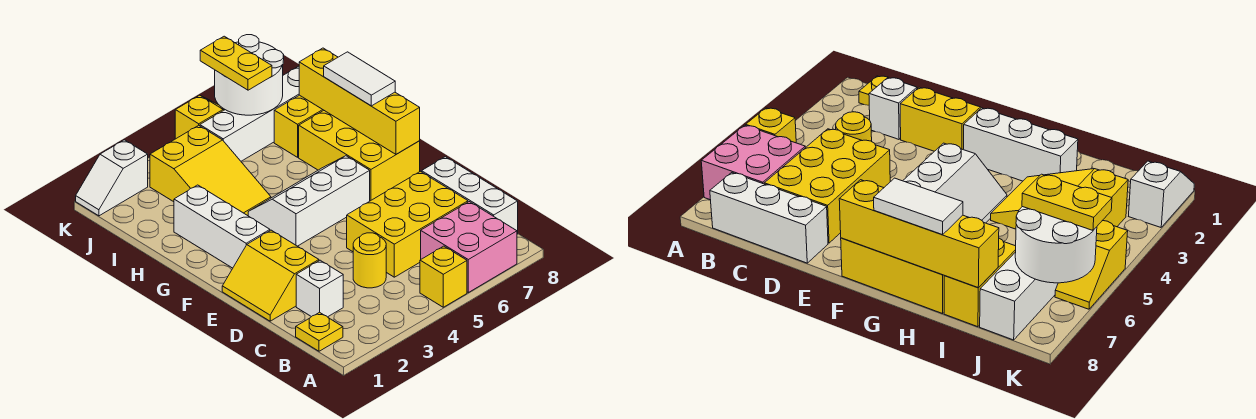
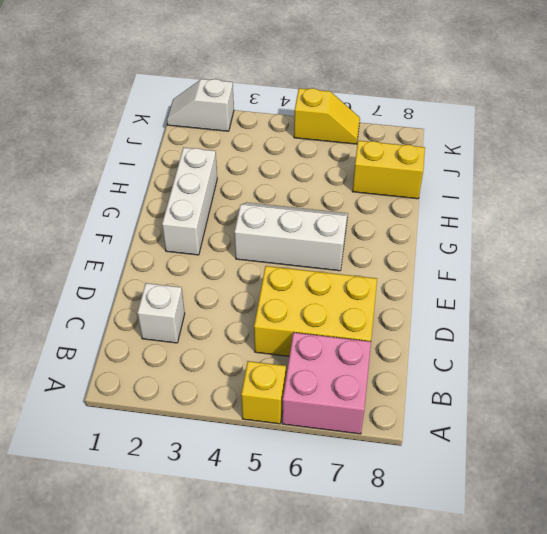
none -> yellow 1x1 plate [296,312,343,351]
none -> white 1x3 brick [422,157,518,234]
none -> yellow 1x1 round brick [353,233,386,288]

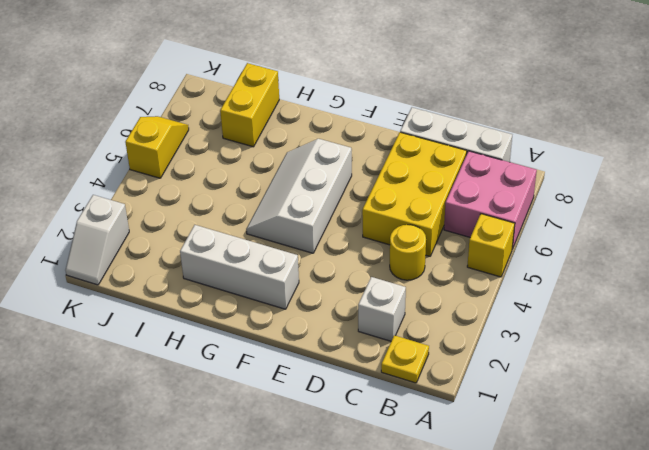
none -> yellow 2x2 slope [222,230,319,321]
none -> yellow 2x3 brick [299,111,420,201]
none -> yellow 2x3 slope [150,125,271,216]

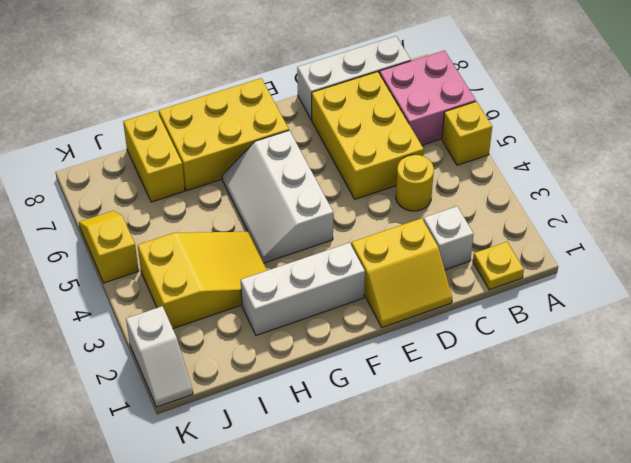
none -> white 1x4 brick [200,66,299,161]
none -> yellow 1x4 brick [299,48,420,154]
none -> white 2x2 round brick [215,35,284,115]

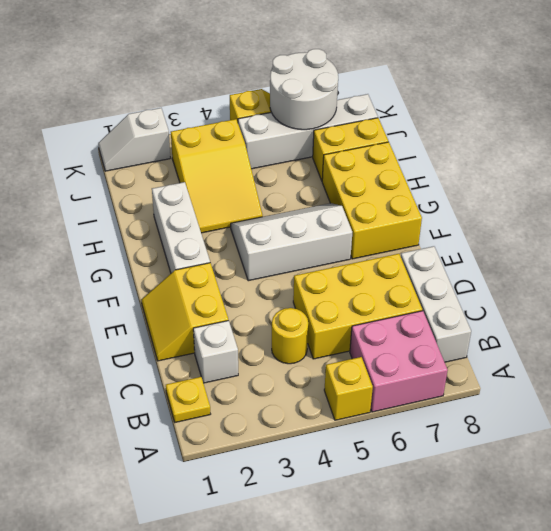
none -> yellow 1x4 brick [299,48,420,154]
none -> white 1x2 tile [324,52,395,106]
none -> yellow 1x2 plate [200,36,272,90]

